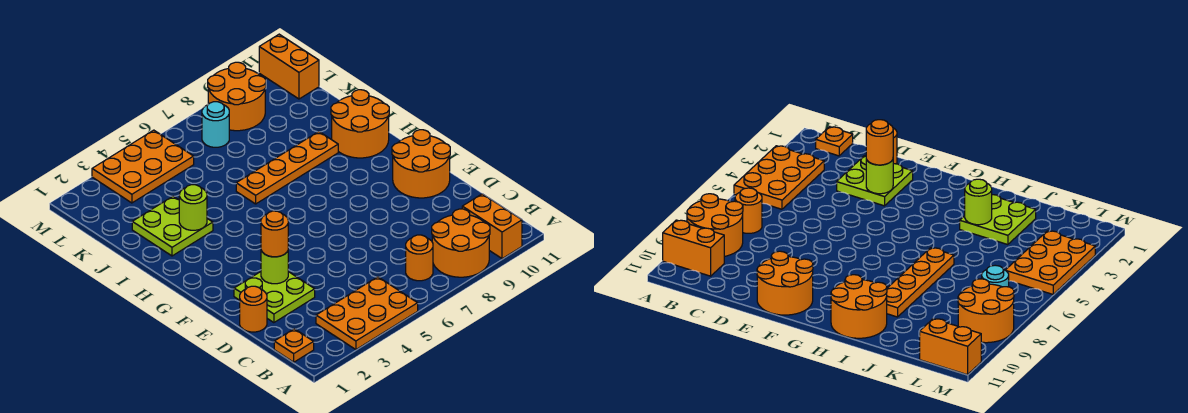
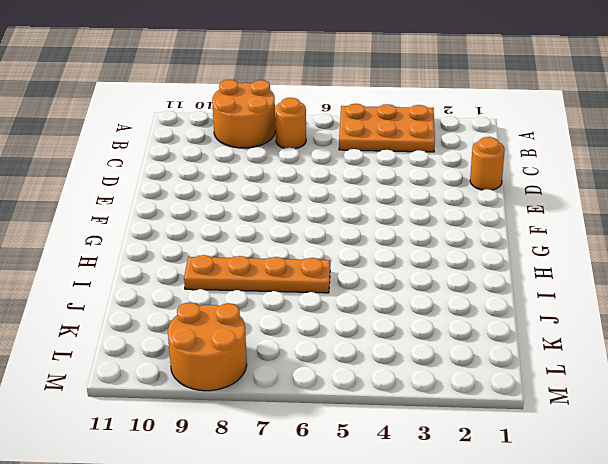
none -> orange 1x2 brick [462,194,522,259]
none -> orange 1x1 plate [274,329,314,362]
none -> lime 2x2 plate [234,272,315,323]

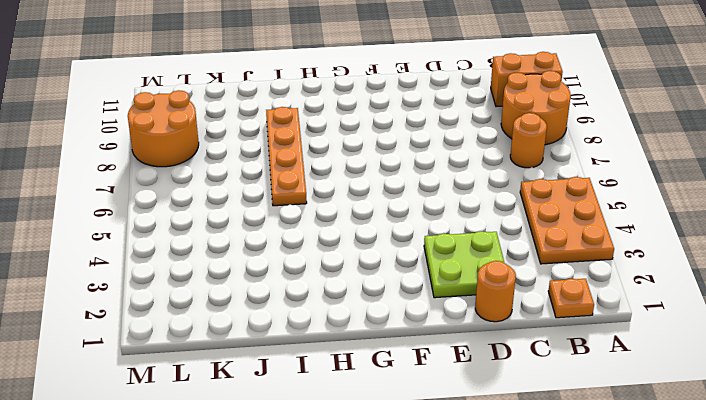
none -> orange 2x2 round brick [392,130,450,198]
none -> orange 2x2 round brick [331,90,389,158]
none -> lime 2x2 plate [132,196,213,256]

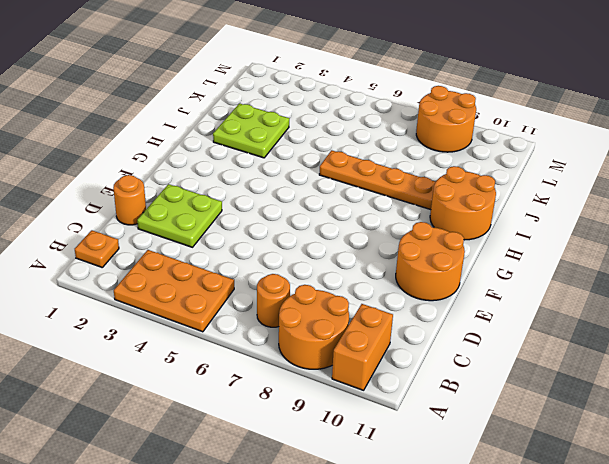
none -> orange 2x3 plate [92,130,194,203]
none -> cyan 1x1 round brick [202,102,229,147]
none -> orange 1x2 brick [259,34,319,99]

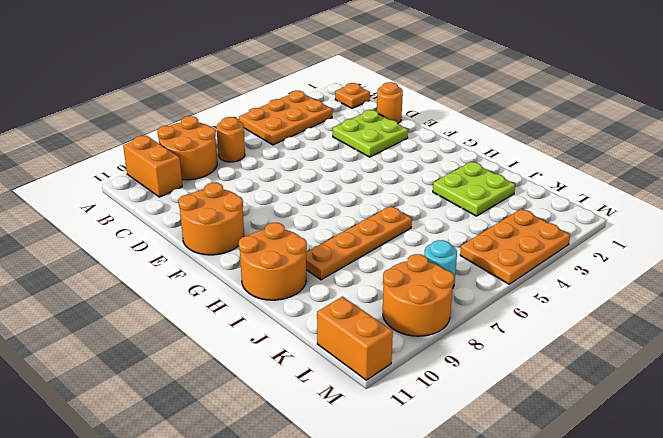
none -> lime 1x1 round brick [261,251,288,284]
none -> lime 1x1 round brick [179,185,207,230]
none -> orange 1x1 round brick [261,211,288,257]

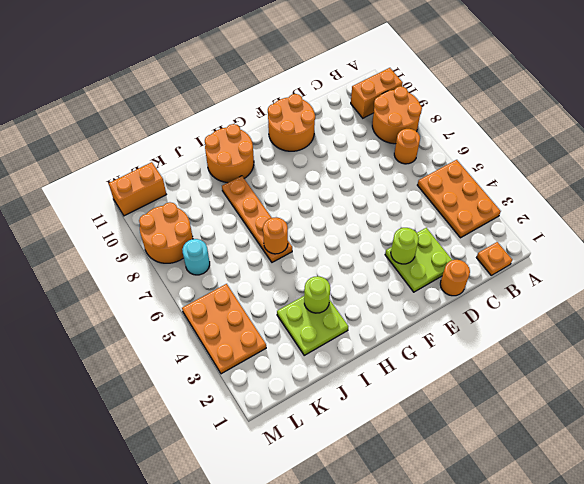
orange 1x1 round brick [263,217,288,254] -> orange 1x1 round brick moved to [261,211,288,257]

